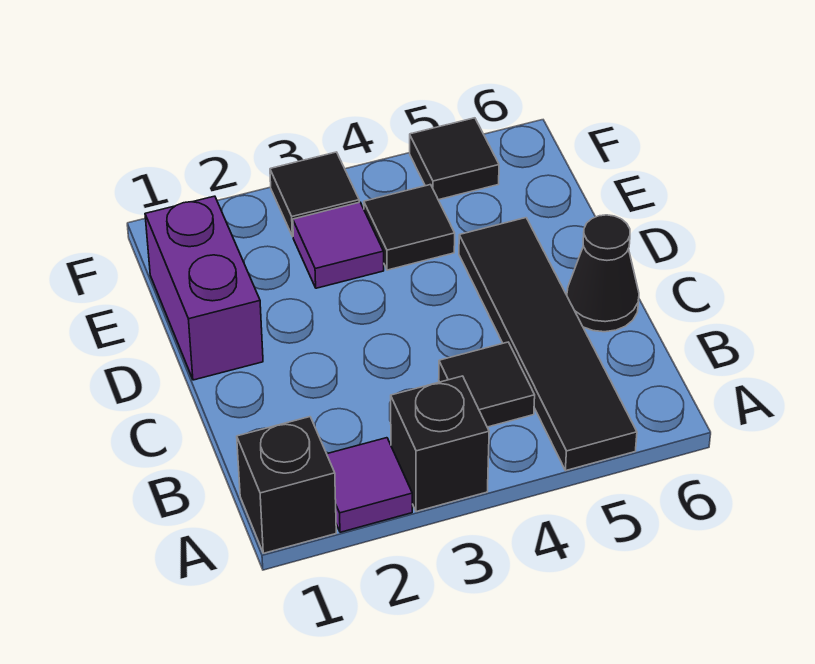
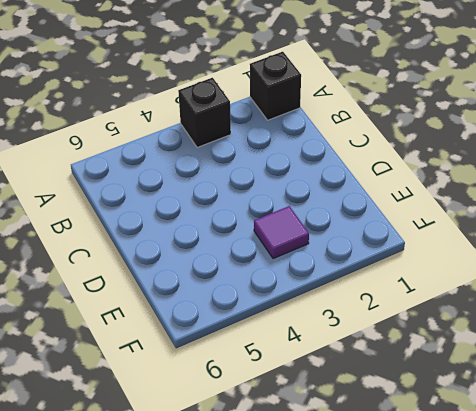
none -> purple 1x1 tile [327,438,412,532]
none -> black 1x4 tile [459,218,637,471]

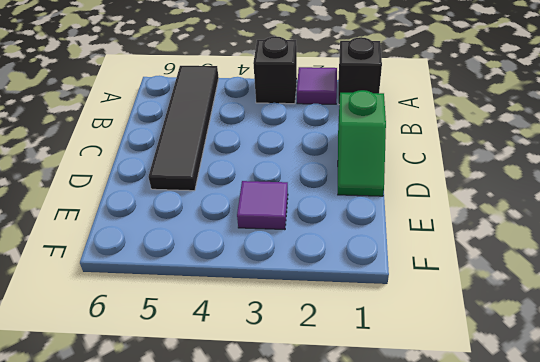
green 1x2 slope [338,90,386,196] -> purple 1x2 brick [145,196,263,380]
none -> black 1x1 tile [439,342,535,427]
none -> black 1x1 cone [567,215,639,332]

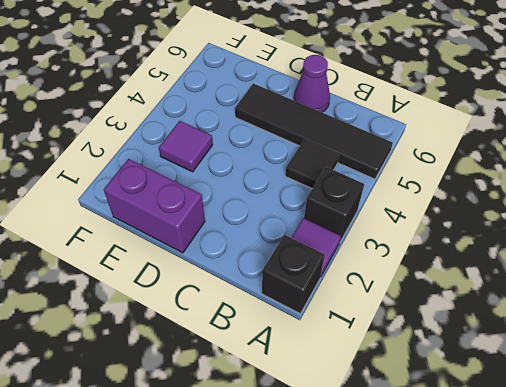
purple 1x1 cone [294,55,330,112] -> black 1x1 cone [567,215,639,332]
none -> black 1x1 tile [364,185,455,270]
none -> black 1x1 tile [270,152,359,236]

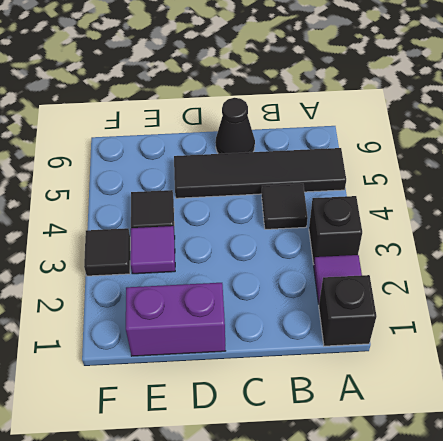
none -> black 1x1 tile [410,118,499,200]

